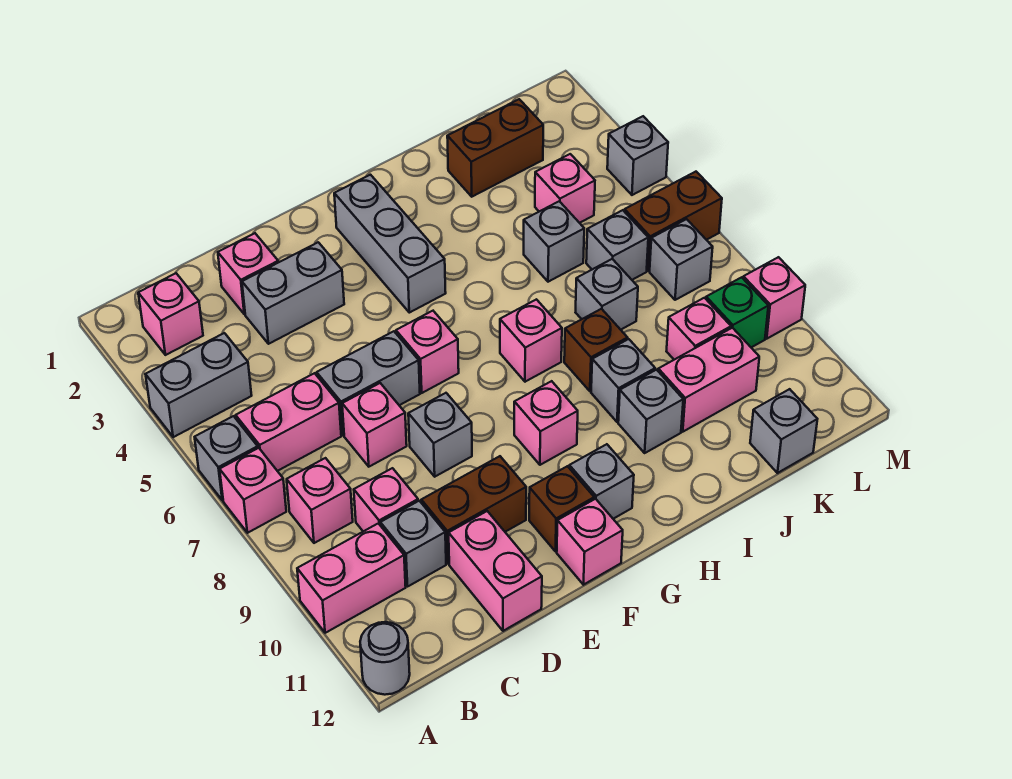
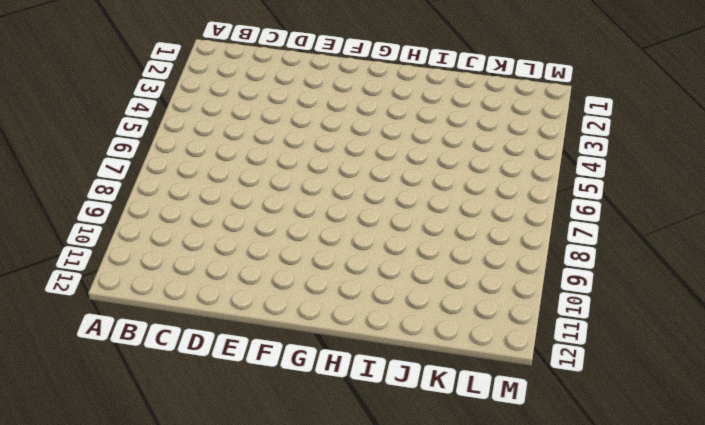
none -> grey 1x2 brick [145,333,252,437]
none -> grey 1x1 brick [195,416,258,500]
none -> pink 1x1 brick [220,448,286,533]
none -> pink 1x2 brick [297,523,406,633]

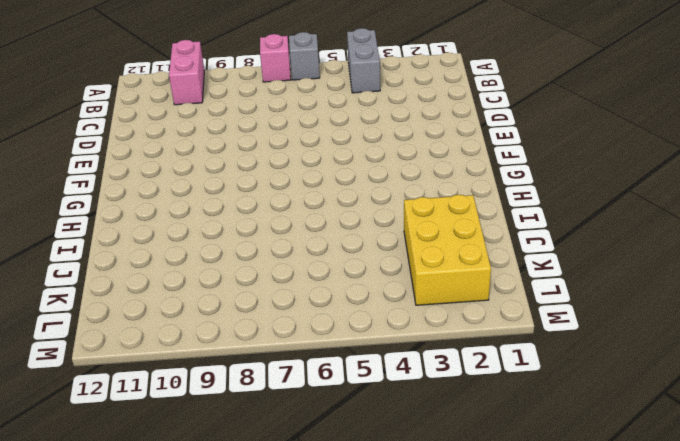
yellow 2x3 brick [404,195,491,305] -> brown 1x2 brick [447,99,543,197]
none -> grey 1x1 round brick [360,622,410,695]
none -> pink 1x1 brick [138,273,203,355]
none -> pink 1x2 brick [236,373,341,471]
none -> pink 1x1 brick [287,458,353,543]

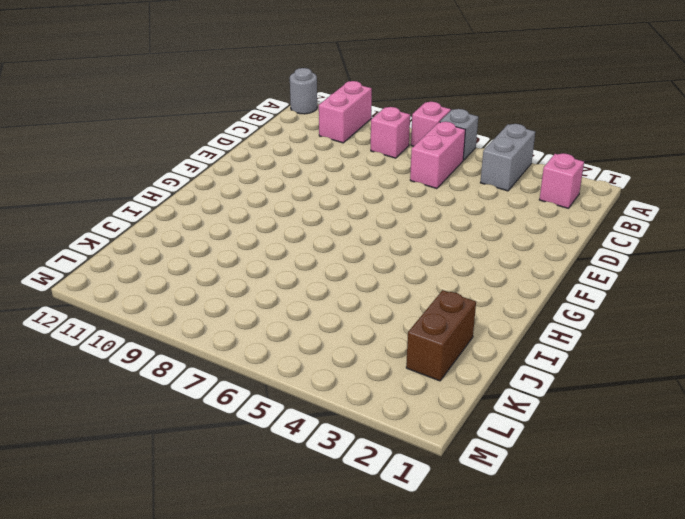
none -> pink 1x1 brick [354,468,418,531]
none -> grey 1x1 brick [380,501,446,586]
none -> pink 1x1 brick [218,233,278,314]
none -> grey 1x2 brick [242,242,344,344]

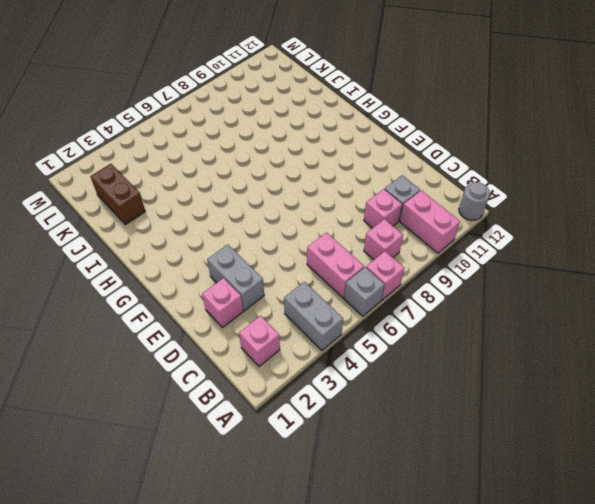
none -> grey 1x2 brick [317,331,420,435]
none -> pink 1x1 brick [342,383,407,467]
none -> brown 1x2 brick [421,456,526,564]
none -> pink 1x2 brick [449,511,542,631]

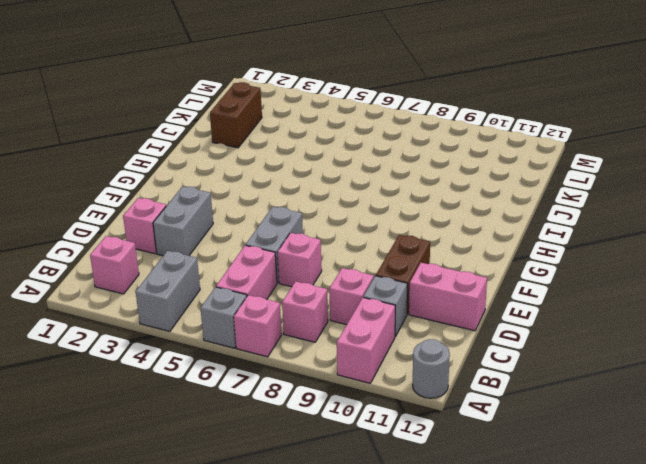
none -> grey 1x1 brick [408,393,472,477]
none -> pink 1x1 brick [396,311,459,393]
none -> brown 1x1 brick [529,466,594,552]
none -> pink 1x1 brick [557,499,623,585]

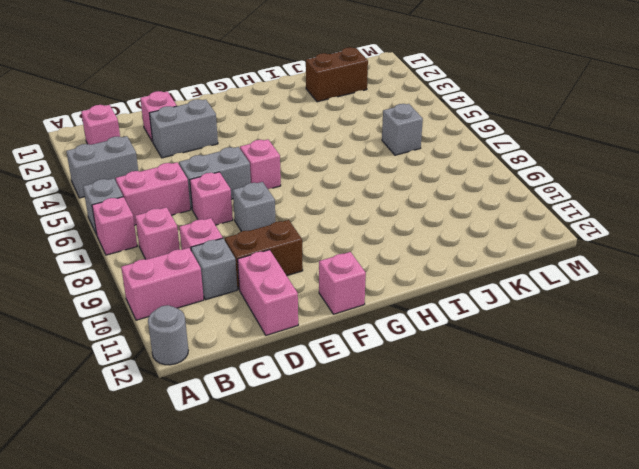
none -> brown 1x1 brick [529,466,594,552]
none -> grey 1x3 brick [334,175,446,313]
none -> pink 1x1 brick [514,381,578,465]
none -> grey 1x1 brick [569,444,634,519]

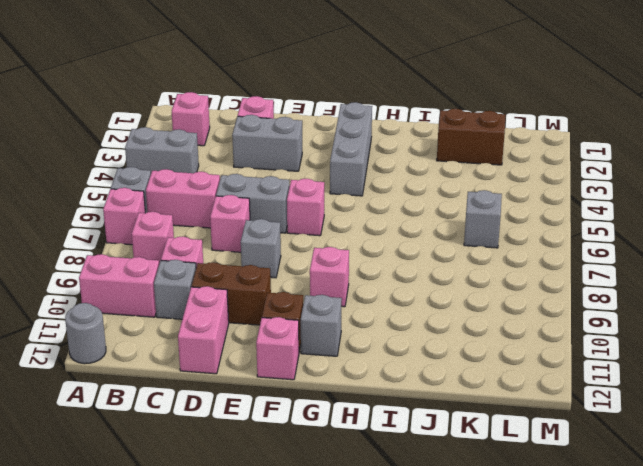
none -> pink 1x1 brick [500,299,562,382]
none -> brown 1x1 brick [564,309,627,391]
none -> grey 1x1 brick [591,339,655,422]
none -> grey 1x1 brick [618,370,683,453]

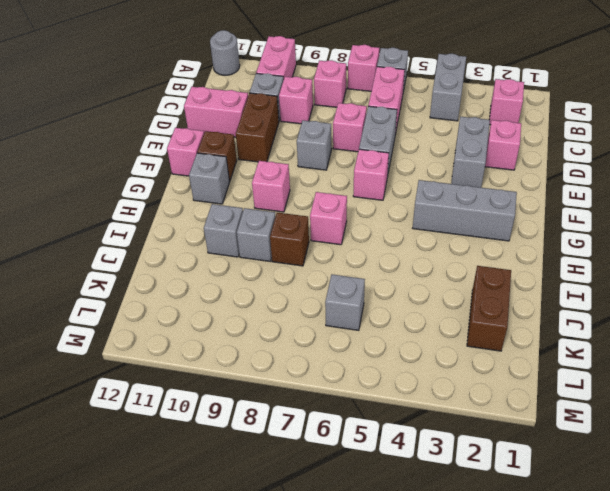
none -> grey 1x1 brick [524,201,584,282]
none -> grey 1x1 brick [576,259,638,330]
none -> pink 1x2 brick [658,328,759,432]
none -> pink 1x1 brick [535,154,595,223]

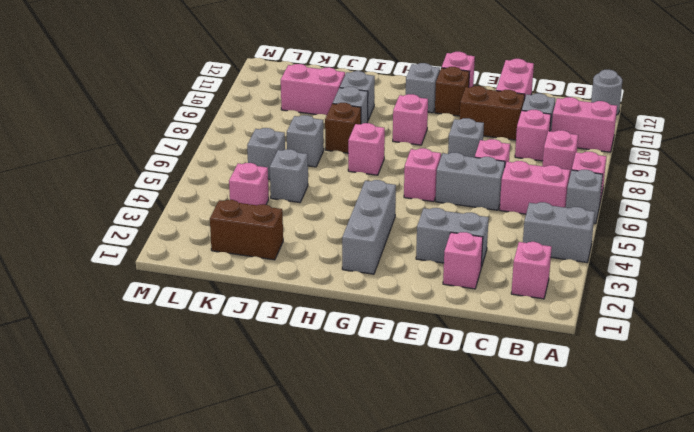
none -> pink 1x1 brick [666,298,731,360]
none -> grey 1x1 brick [750,389,817,473]
none -> brown 1x2 brick [625,172,722,271]
none -> grey 1x1 brick [650,219,713,300]

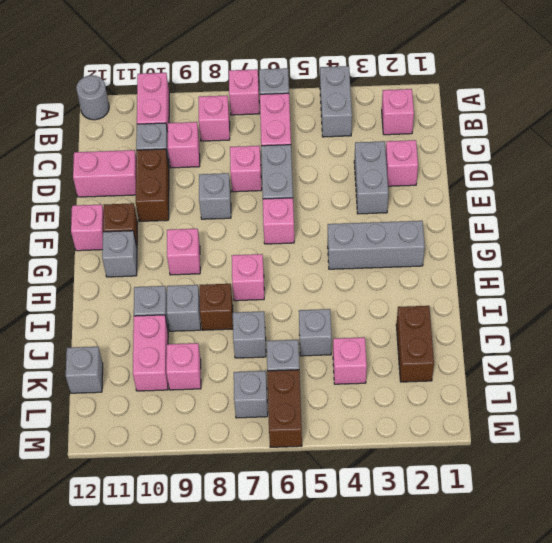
none -> green 1x1 brick [706,277,768,347]
none -> grey 1x1 brick [607,116,668,195]
none -> pink 1x1 brick [743,257,805,339]

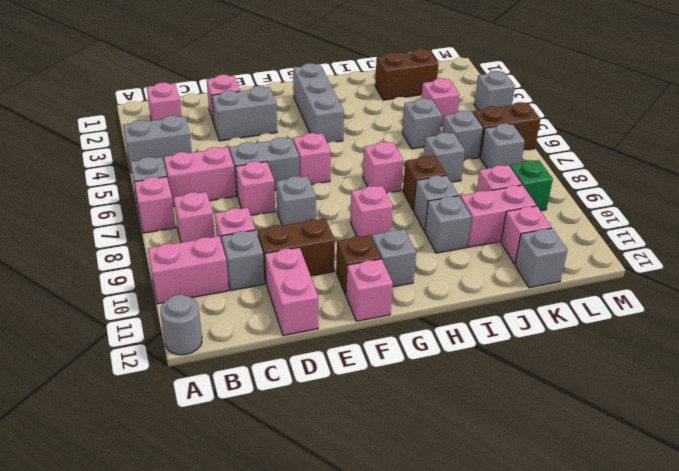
pink 1x1 brick [501,206,552,264] -> pink 1x1 brick moved to [743,257,805,339]

